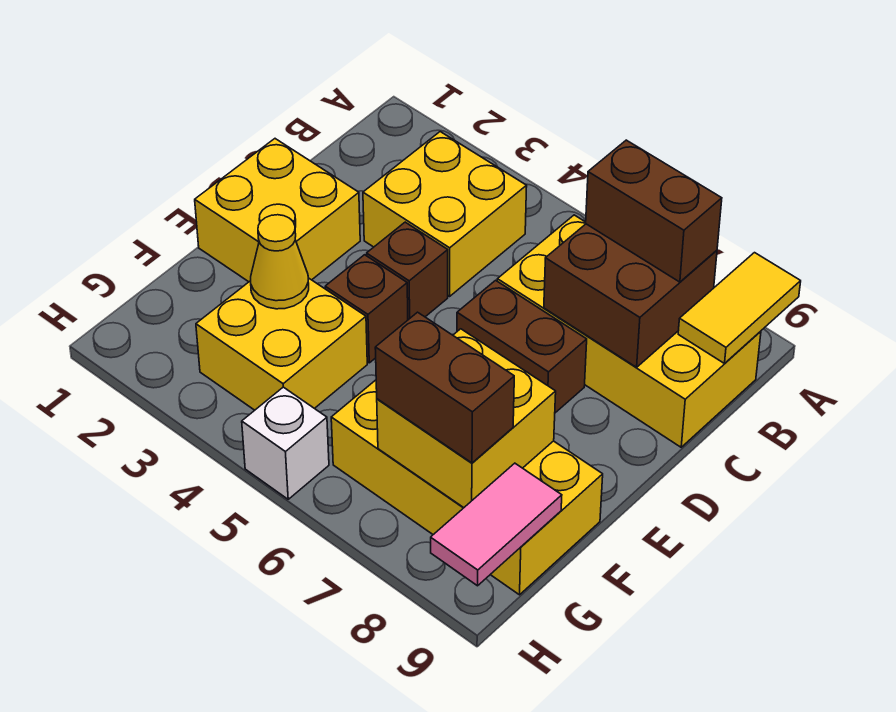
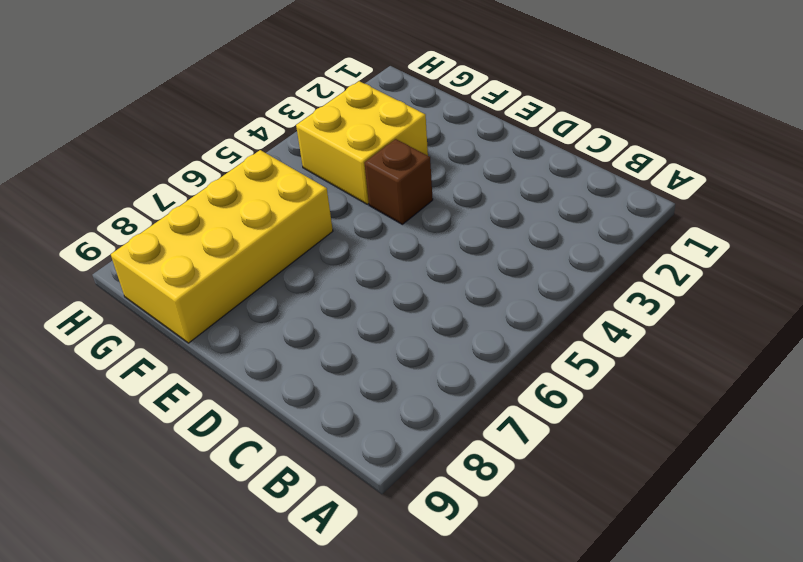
none -> yellow 2x2 brick [363,132,527,296]
none -> yellow 2x4 brick [497,215,761,447]
none -> yellow 2x2 brick [195,139,360,282]

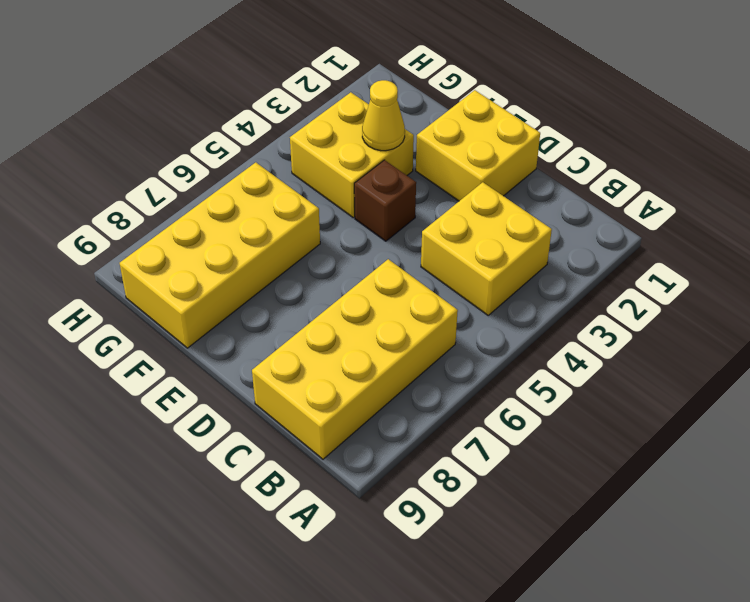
none -> brown 1x1 brick [367,222,448,320]
none -> brown 1x2 brick [457,280,587,413]
none -> white 1x1 brick [242,387,329,499]

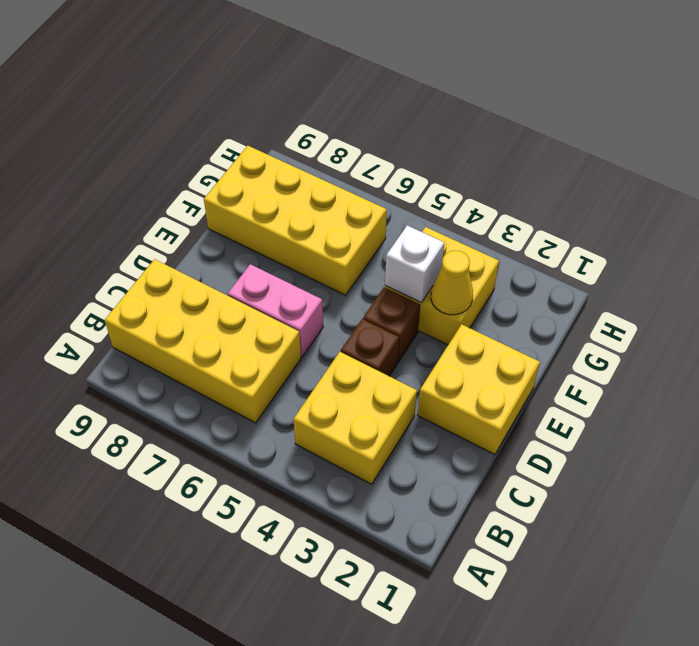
pink 1x2 brick [228,264,323,357] -> brown 1x2 brick [457,280,587,413]
white 1x1 brick [385,226,444,303] -> white 1x1 brick moved to [242,387,329,499]
none -> yellow 1x2 tile [678,253,801,363]
none -> brown 2x2 brick [544,224,717,367]
none -> yellow 2x2 brick [377,329,556,508]

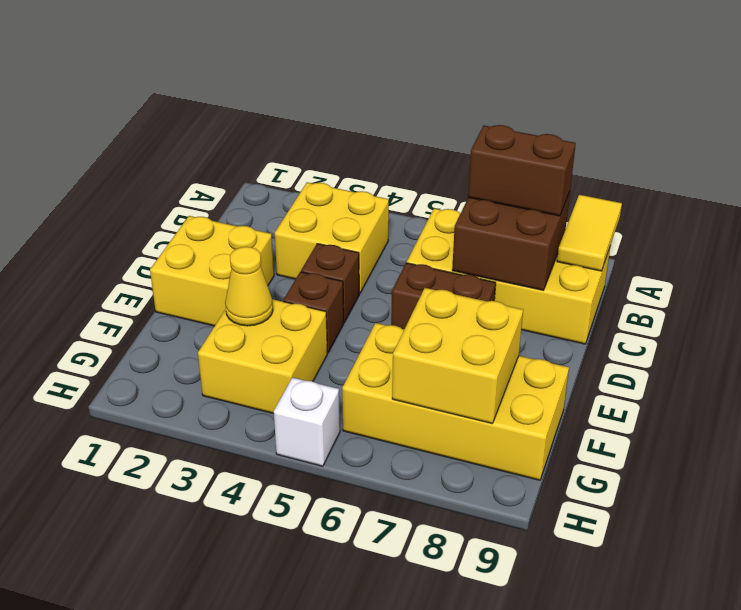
none -> pink 1x2 tile [431,463,562,586]
none -> brown 1x2 brick [375,312,514,463]

